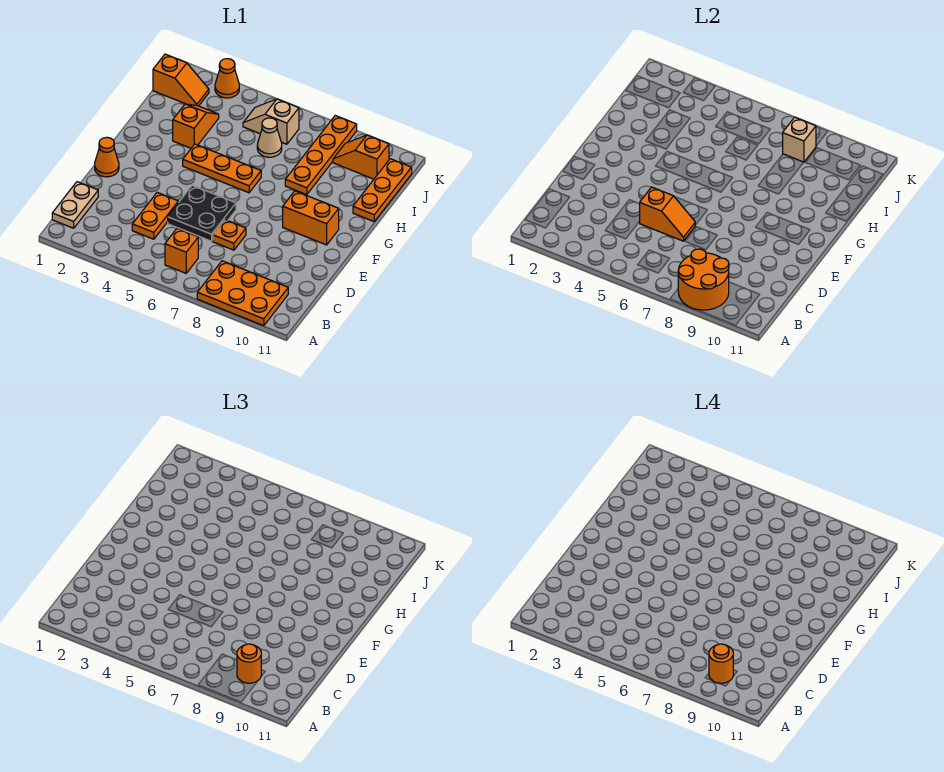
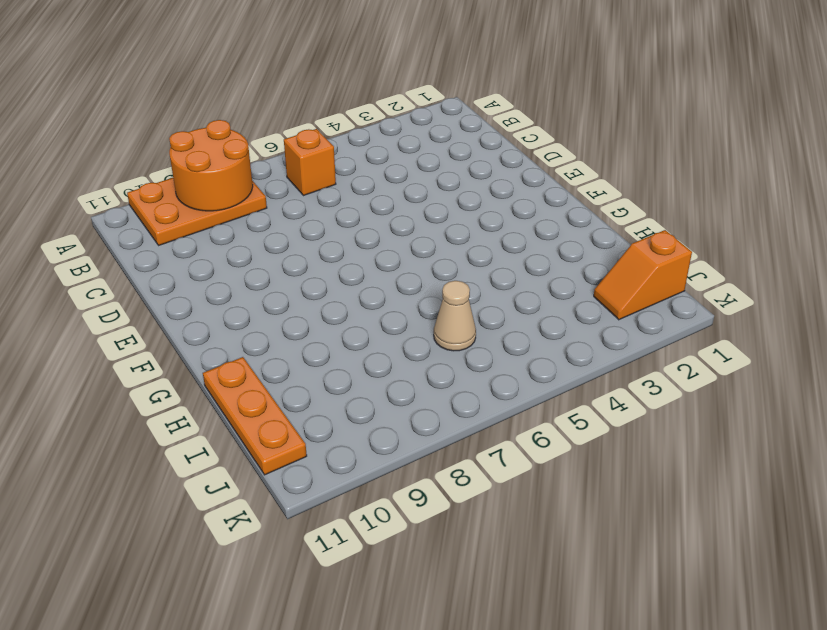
none -> tan 1x2 plate [52,182,98,228]
none -> orange 1x2 plate [132,193,178,239]
none -> black 2x2 plate [168,185,236,241]

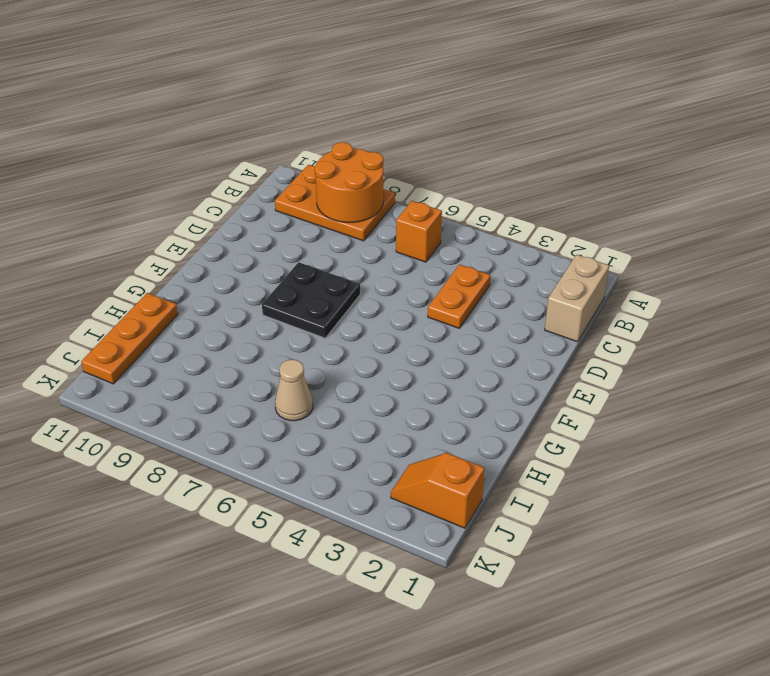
tan 1x2 brick [545,255,609,342] -> tan 1x2 plate [52,182,98,228]
black 2x2 plate [262,262,360,338] -> black 2x2 plate moved to [168,185,236,241]
none -> orange 1x1 plate [213,220,246,250]
none -> orange 1x1 cone [95,137,119,177]
none -> orange 1x2 brick [283,191,339,245]

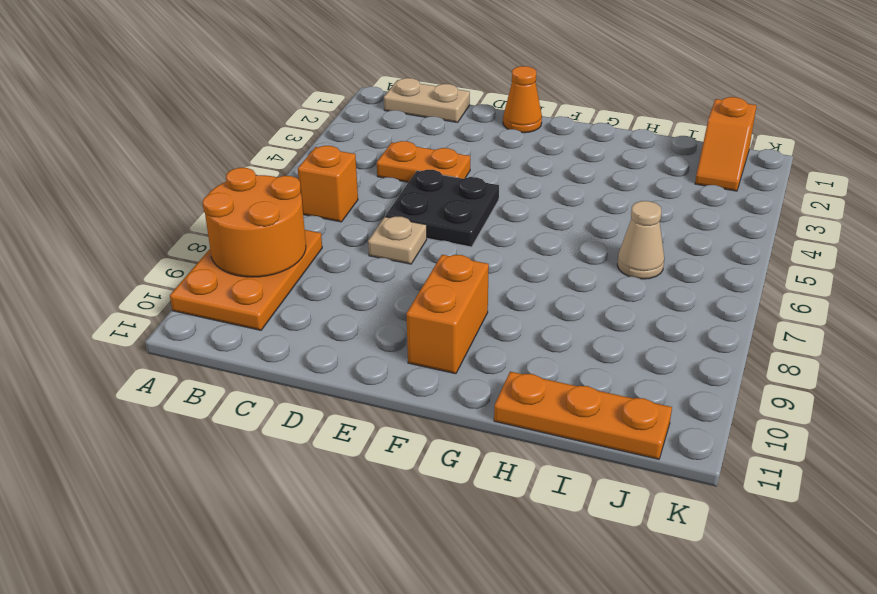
tan 1x1 plate [368,216,427,264] -> orange 1x1 plate [213,220,246,250]
none -> orange 1x3 plate [183,144,261,193]
none -> orange 1x2 slope [173,104,219,148]
none -> orange 1x4 plate [285,116,357,195]

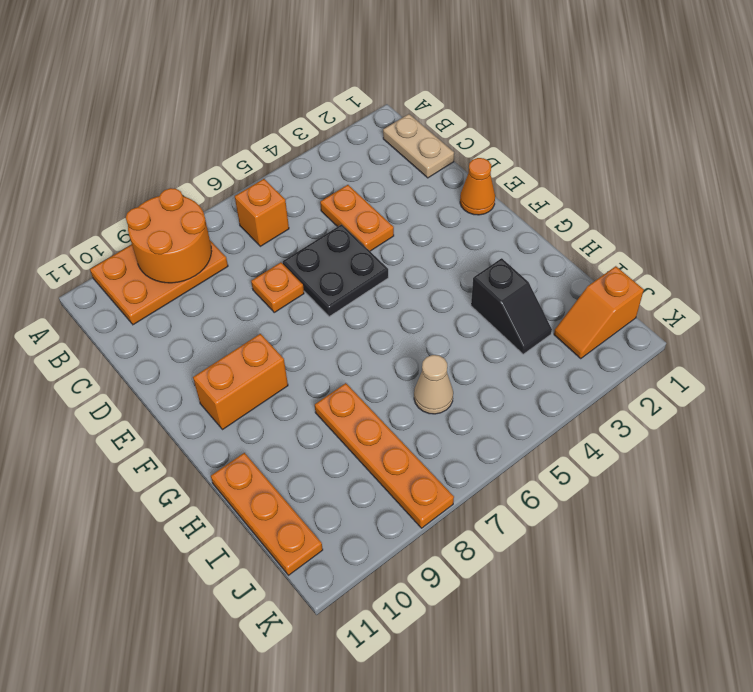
black 1x2 slope [471,258,552,354] -> orange 1x2 slope [173,104,219,148]
none -> orange 1x3 plate [183,144,261,193]
none -> tan 1x2 slope [243,99,299,144]
none -> orange 1x2 slope [333,135,389,179]

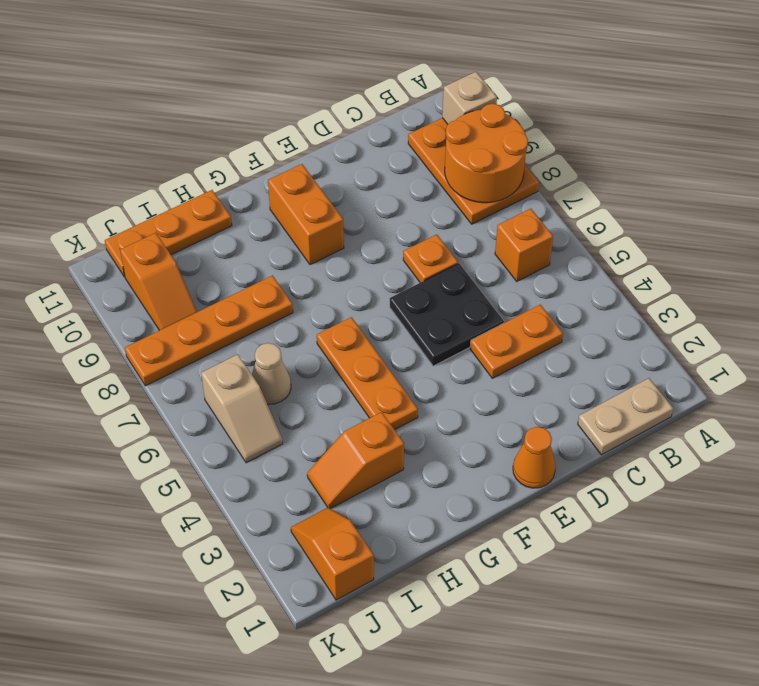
tan 1x1 brick [442,72,497,124] -> tan 1x1 brick moved to [783,117,816,162]
none -> orange 1x1 cone [215,59,239,98]
none -> orange 1x2 slope [640,187,695,241]
none -> orange 1x1 round brick [237,644,261,683]

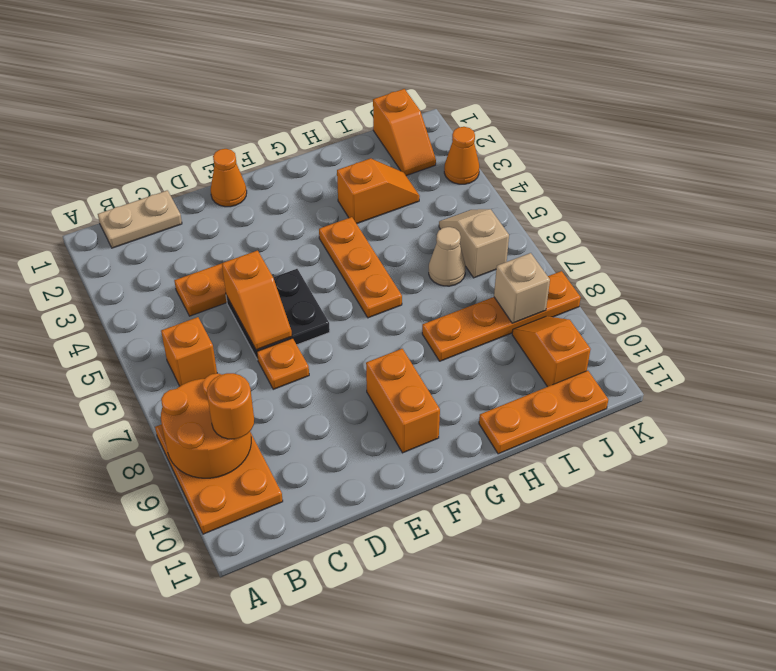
none -> orange 1x1 round brick [709,644,733,683]

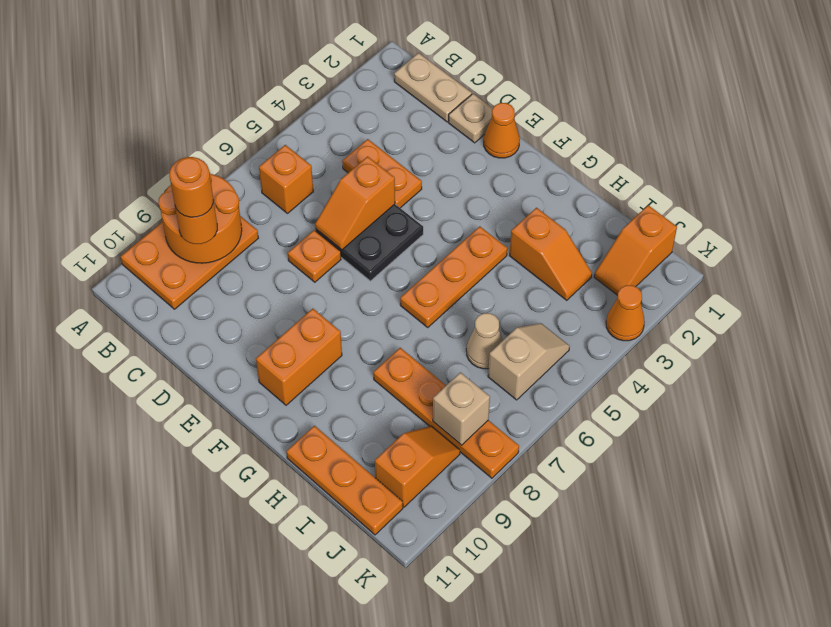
tan 1x1 plate [448,94,493,143] -> none

